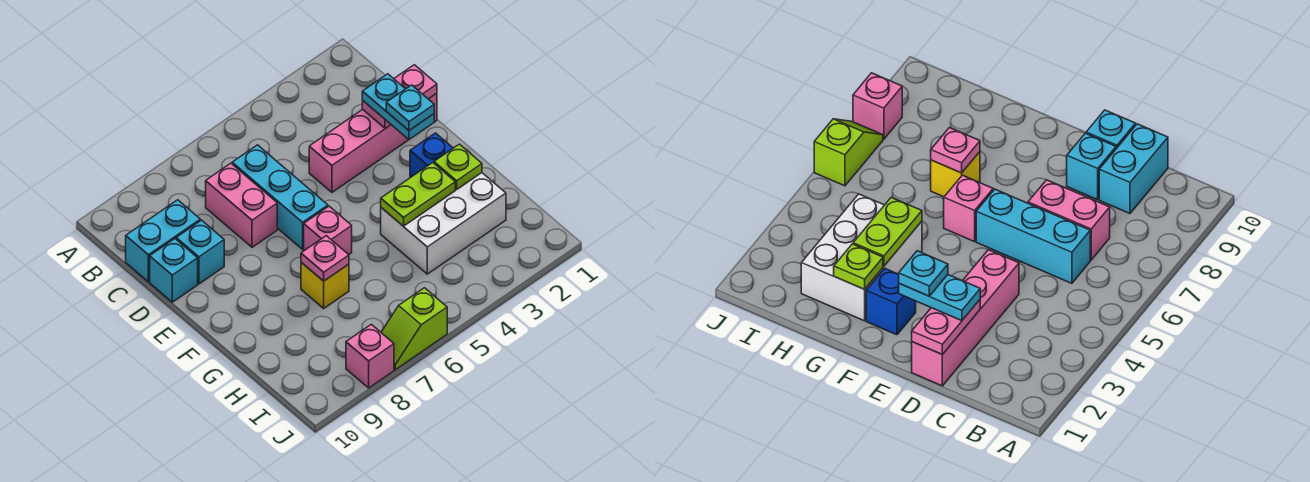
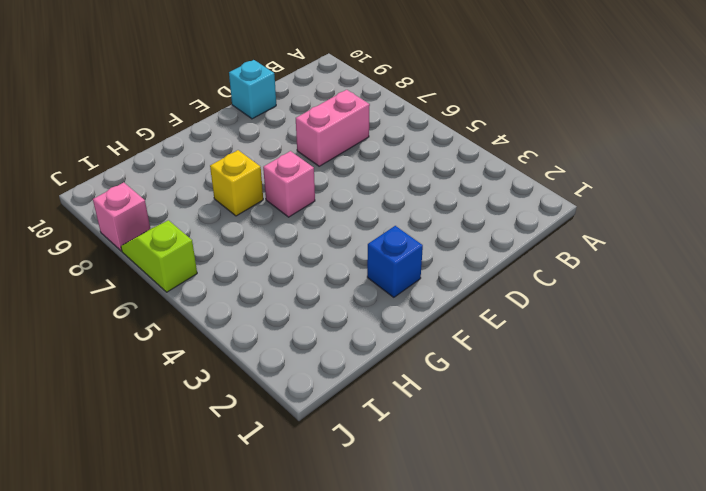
none -> cyan 1x3 brick [232,145,328,249]
none -> cyan 1x2 brick [126,200,200,282]
none -> pink 1x4 brick [309,93,437,192]

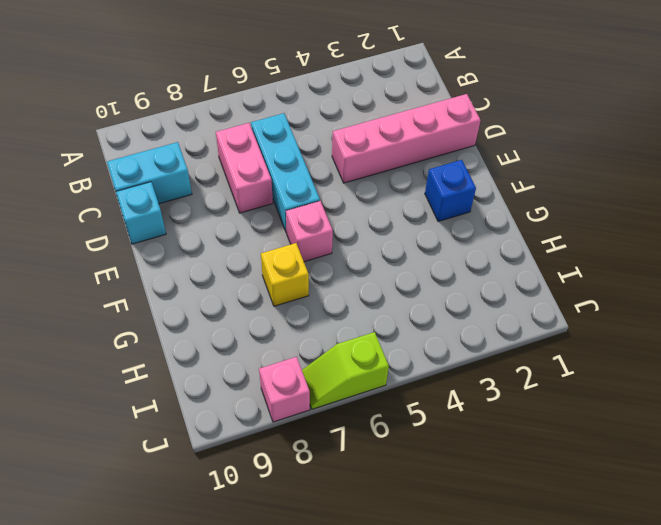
none -> cyan 1x1 brick [176,220,224,284]
none -> white 2x3 brick [381,173,506,274]
none -> pink 1x2 plate [362,65,437,128]

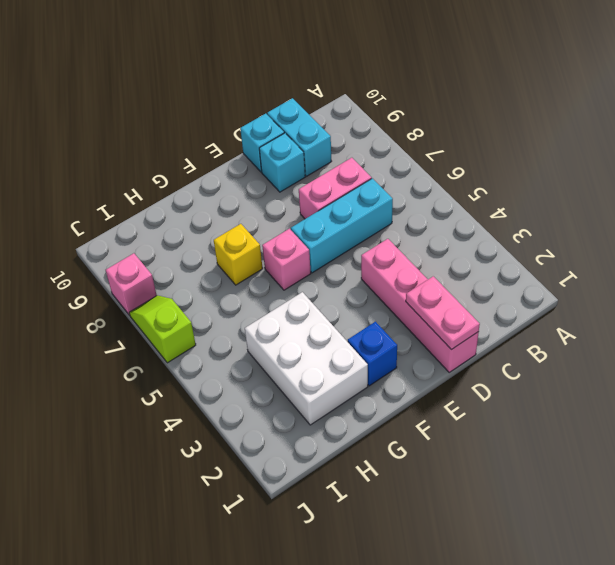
none -> lime 1x1 plate [434,144,482,189]
none -> lime 1x2 plate [381,163,455,226]
none -> pink 1x1 plate [301,236,349,281]

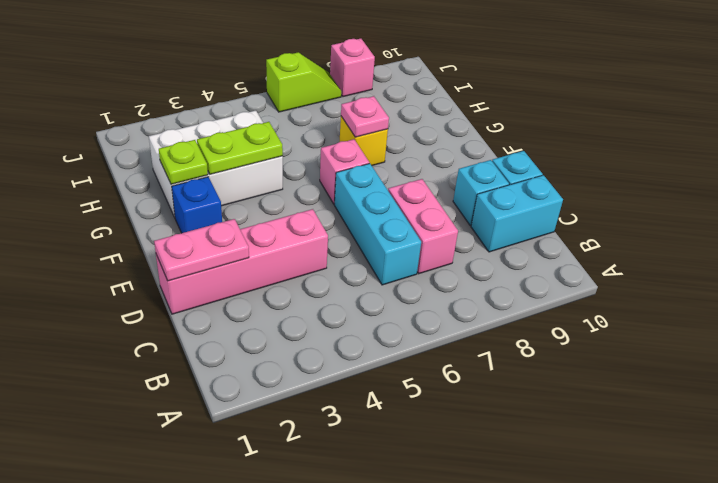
none -> cyan 1x2 plate [362,74,434,139]
none -> cyan 1x1 plate [386,85,434,130]

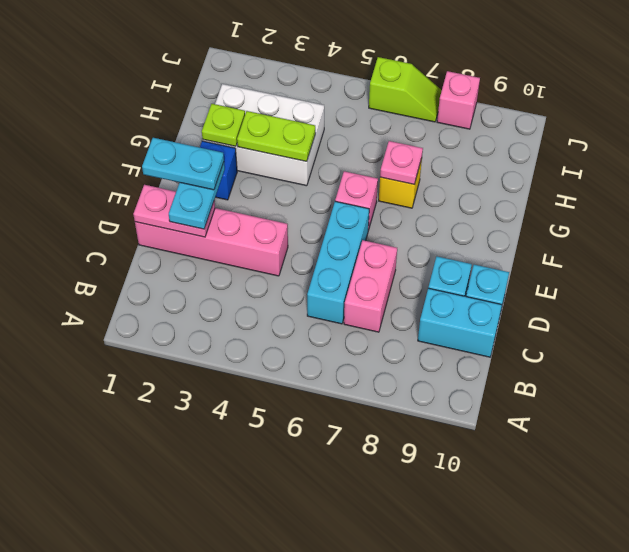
cyan 1x2 plate [142,138,224,190] -> cyan 1x1 plate [386,85,434,130]

